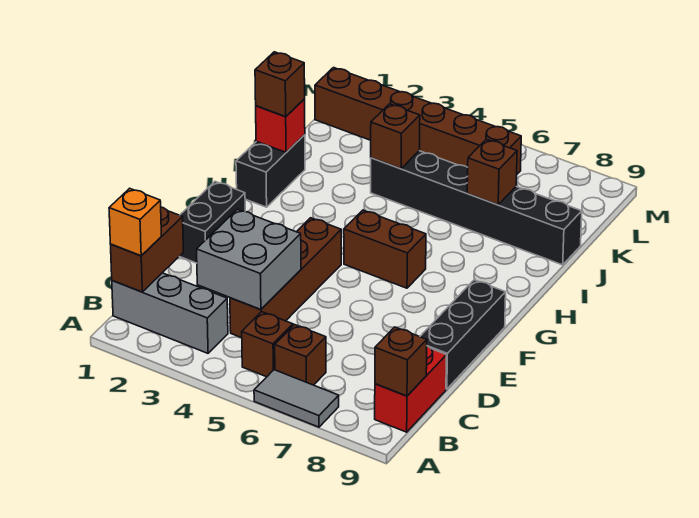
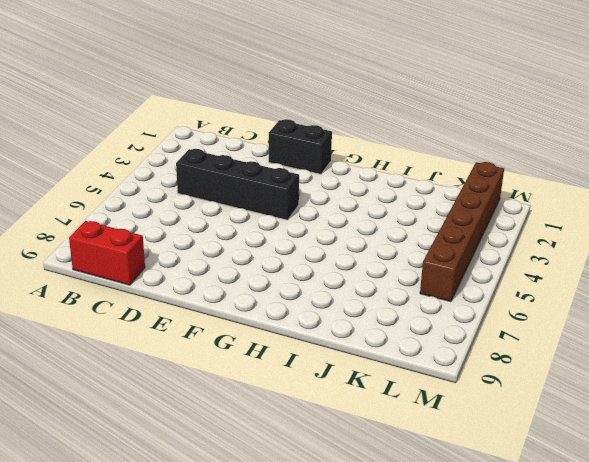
black 1x4 brick [176,149,299,220] -> brown 1x4 brick [230,218,341,338]
none -> grey 1x2 tile [254,370,339,427]
none -> grey 1x3 brick [112,273,228,353]
none -> brown 1x1 brick [242,312,293,377]

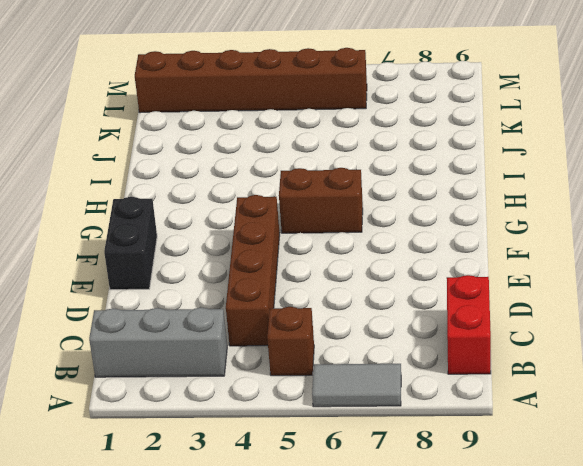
none -> brown 1x1 brick [275,325,326,385]
none -> black 1x3 brick [420,280,506,389]
none -> black 1x2 brick [236,135,305,207]

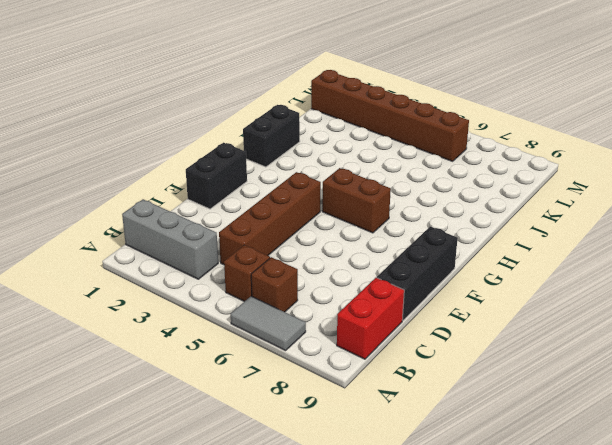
none -> black 1x6 brick [371,151,582,265]
none -> brown 1x2 brick [111,207,183,292]
none -> brown 1x1 brick [375,327,427,396]

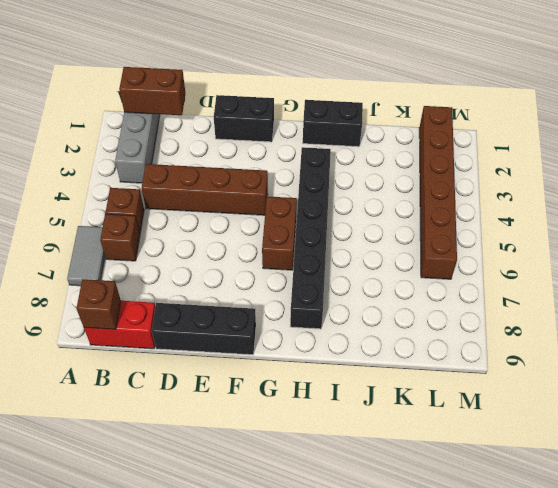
black 1x6 brick [290,147,331,329] -> black 1x6 brick moved to [371,151,582,265]
none -> grey 2x2 brick [197,209,301,310]
none -> red 1x1 brick [256,99,305,152]
none -> brown 1x1 brick [371,104,420,169]

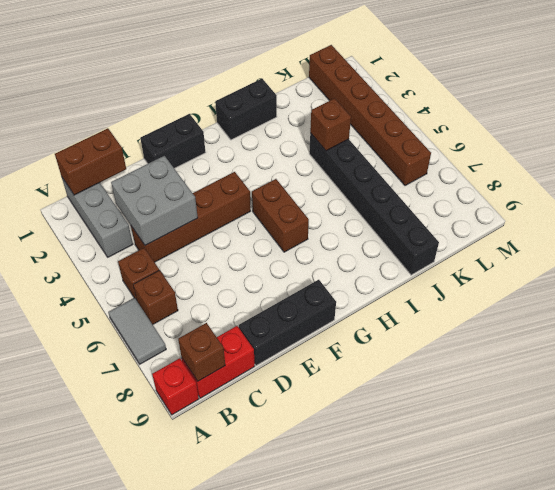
red 1x1 brick [152,358,199,415] -> red 1x1 brick moved to [256,99,305,152]
none -> brown 1x1 brick [467,139,517,205]
none -> orange 1x1 brick [109,188,161,256]
none -> brown 1x1 brick [255,52,305,117]

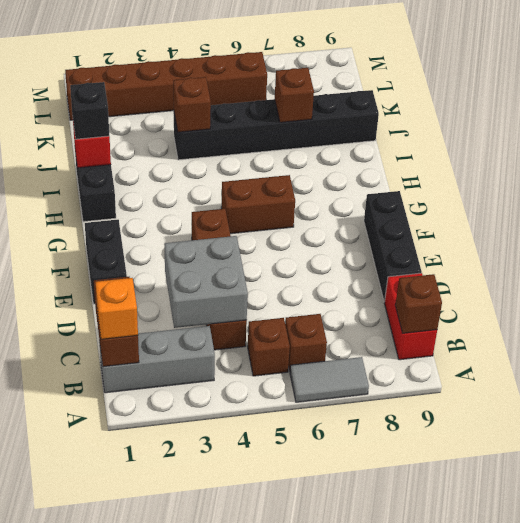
black 1x1 brick [70,82,109,139] -> brown 1x1 brick [255,52,305,117]

